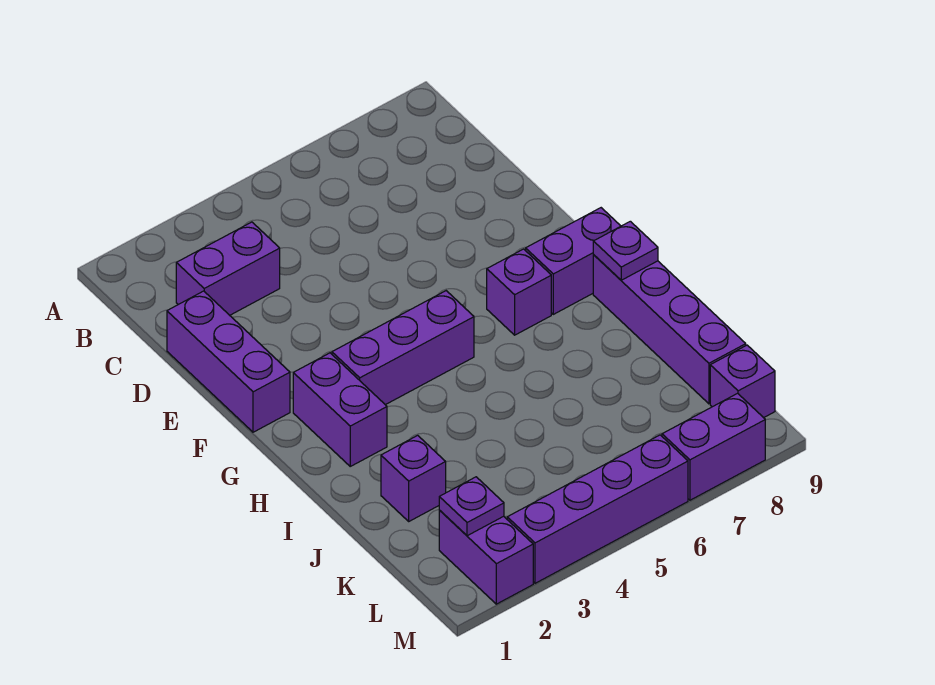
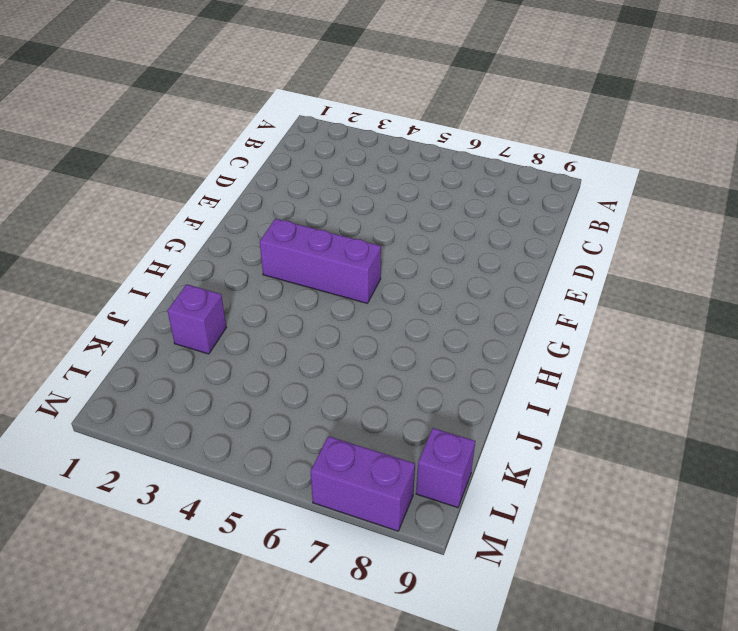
none -> purple 1x2 brick [176,222,280,315]
none -> purple 1x3 brick [167,291,290,432]
none -> purple 1x2 brick [293,353,387,466]

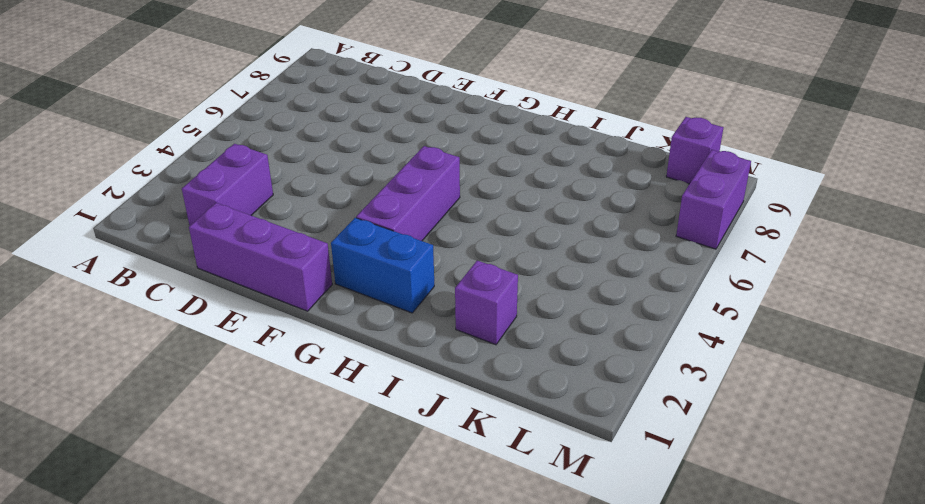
blue 1x2 brick [331,218,434,313] -> purple 1x2 brick [293,353,387,466]
none -> purple 1x1 brick [487,249,551,335]
none -> purple 1x2 brick [526,208,621,314]
none -> purple 1x4 brick [593,255,746,404]

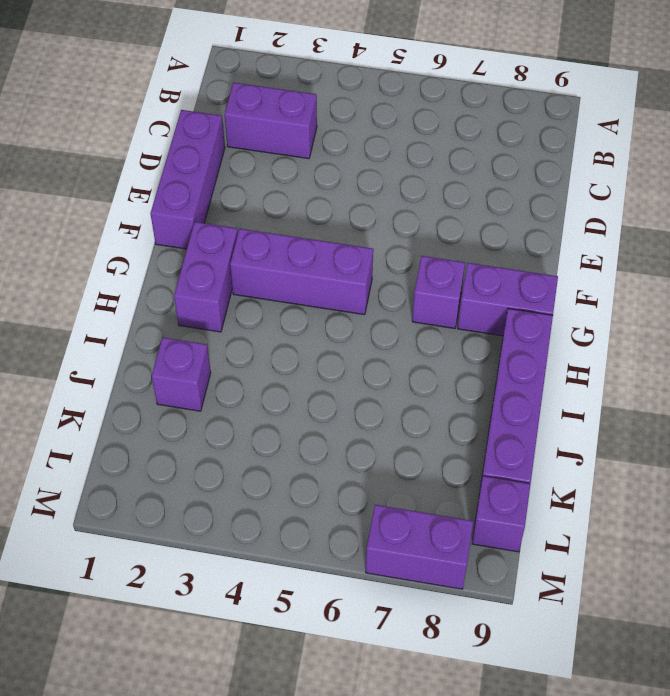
none -> purple 1x2 brick [439,510,533,604]
none -> purple 1x4 brick [507,435,688,583]
none -> purple 1x1 plate [593,221,658,280]

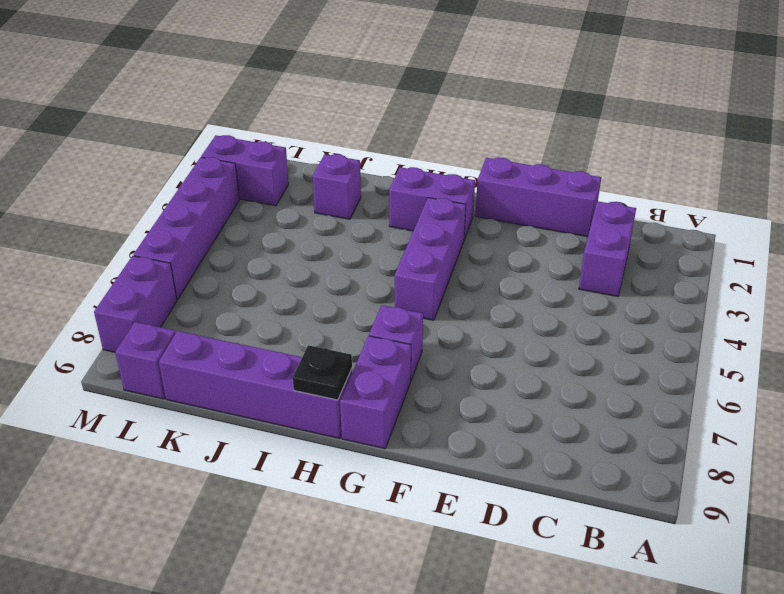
black 1x1 plate [293,345,352,400] -> purple 1x1 plate [593,221,658,280]
none -> purple 1x1 plate [439,477,504,536]

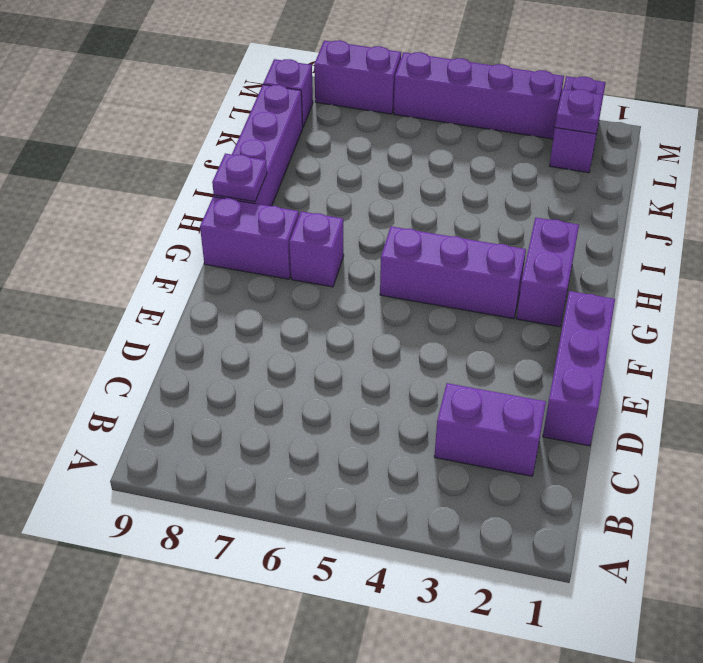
none -> purple 1x1 brick [381,435,446,521]

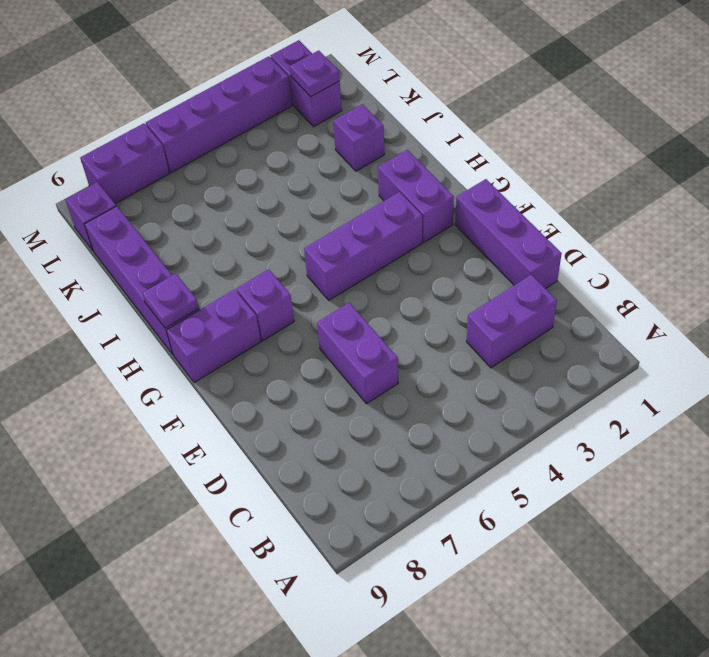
purple 1x2 brick [317,303,398,404] -> none

